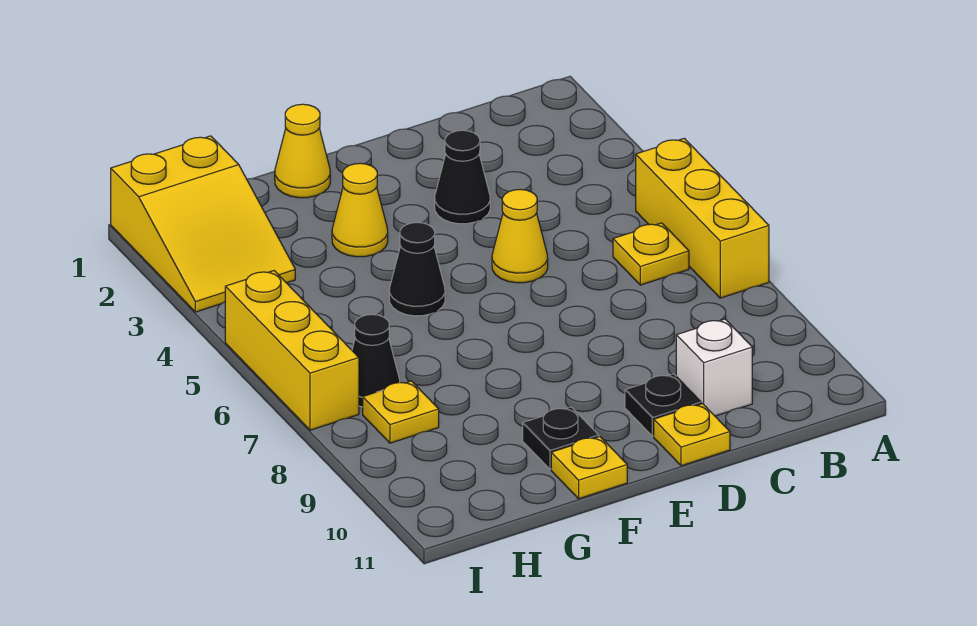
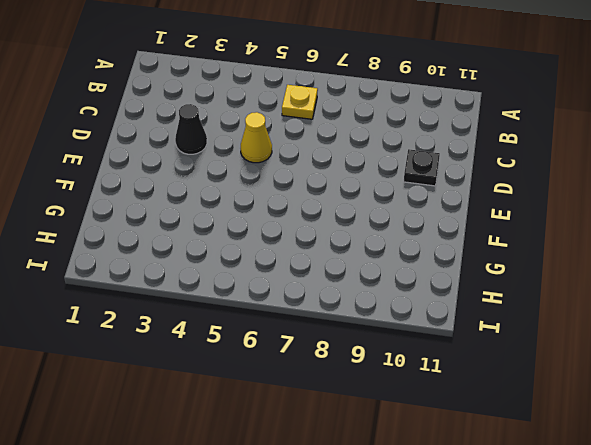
none -> yellow 1x3 brick [636,138,769,298]
none -> white 1x1 brick [676,319,752,416]
none -> yellow 1x1 plate [654,404,730,466]

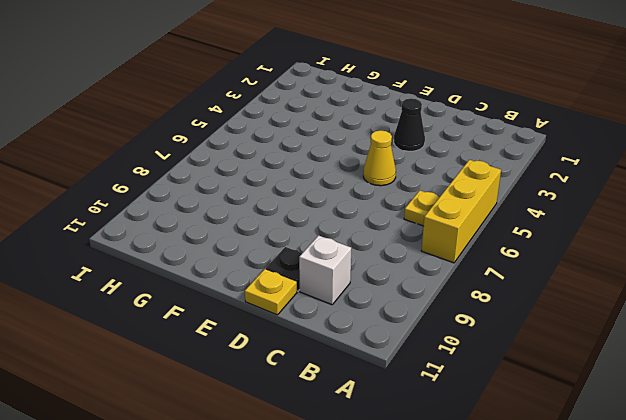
none -> yellow 1x1 cone [275,104,330,198]
none -> yellow 1x1 cone [332,163,388,257]
none -> black 1x1 cone [389,222,445,316]

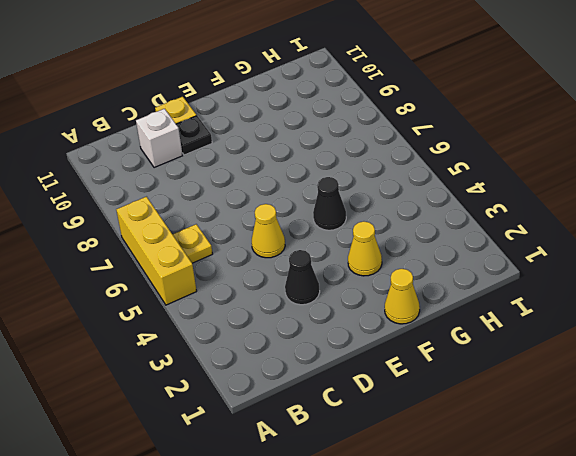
none -> black 1x1 plate [523,407,599,469]
none -> yellow 1x1 plate [551,437,627,499]
none -> yellow 2x3 slope [111,136,295,312]

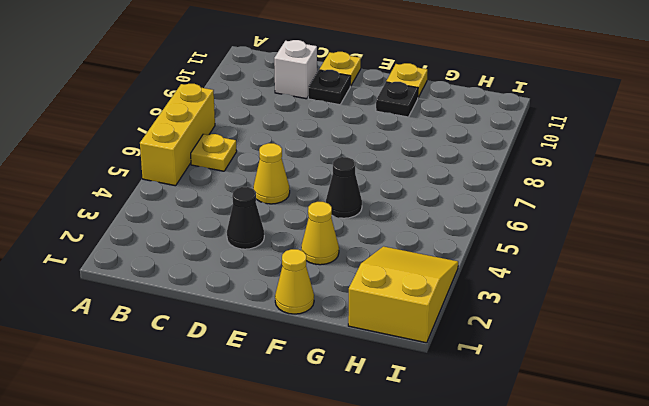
none -> black 1x1 cone [352,315,400,407]
none -> yellow 1x1 plate [363,381,439,443]
none -> yellow 1x3 brick [225,271,359,430]

